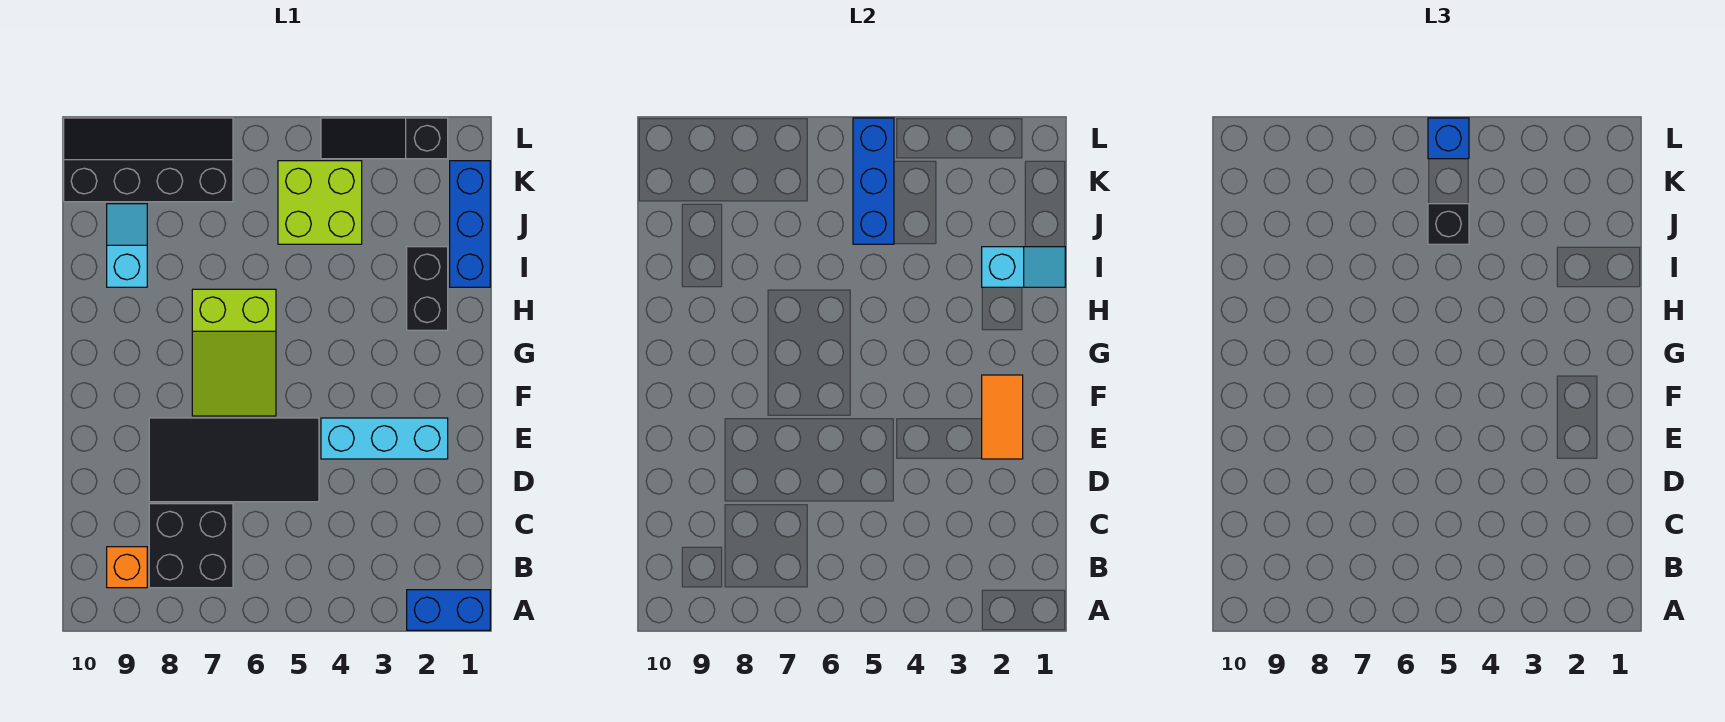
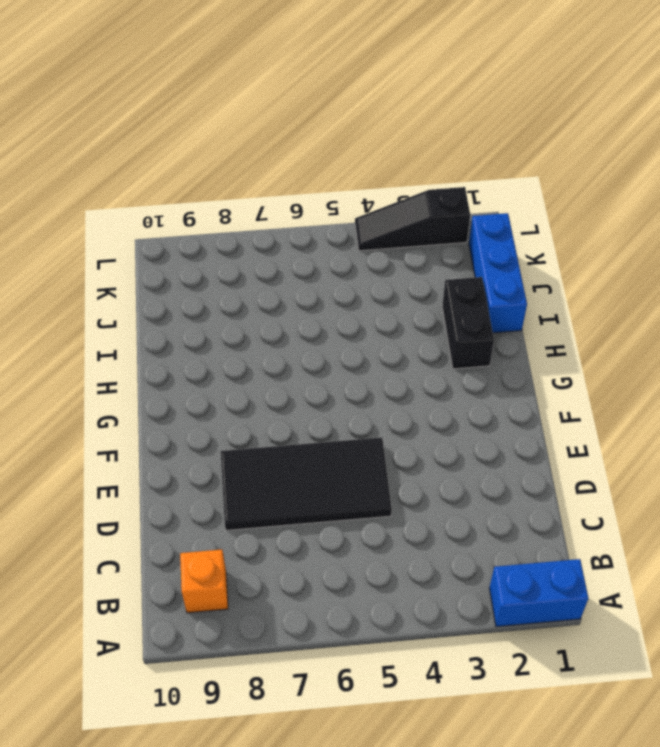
none -> black 2x2 brick [149,504,233,588]
none -> cyan 1x3 brick [321,418,448,459]
none -> lime 2x3 slope [192,289,276,416]

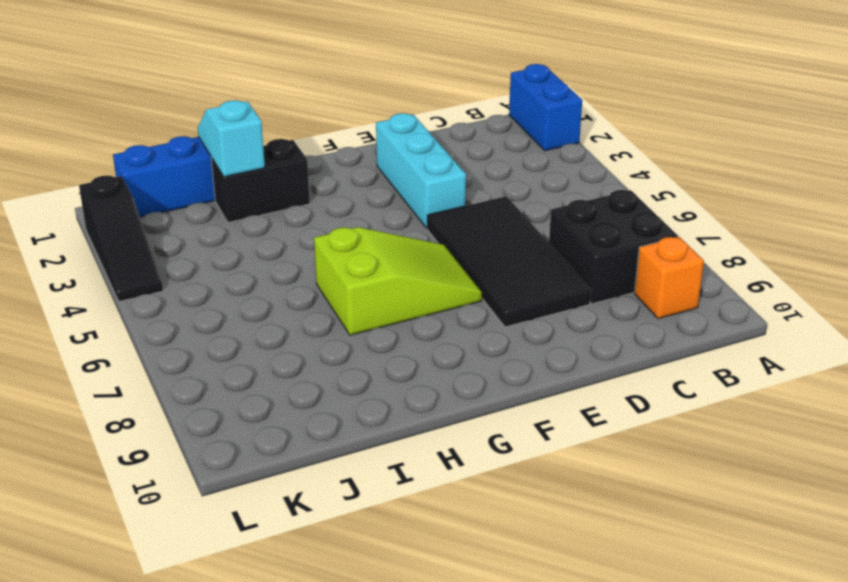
none -> cyan 1x2 slope [107,204,147,287]
none -> lime 2x2 brick [278,161,362,244]
none -> black 2x4 slope [64,118,233,202]

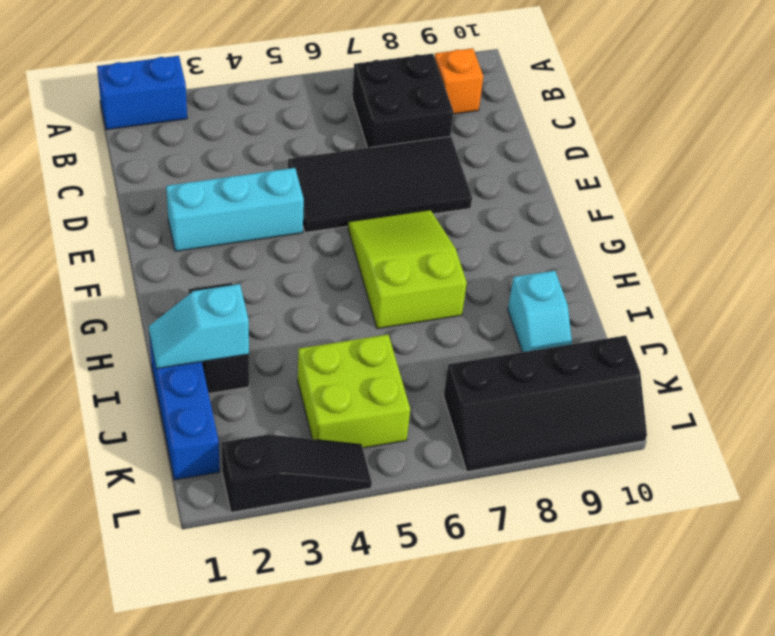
none -> orange 1x2 tile [982,375,1023,459]
none -> blue 1x3 brick [853,118,894,244]
none -> black 1x1 brick [1428,204,1469,244]

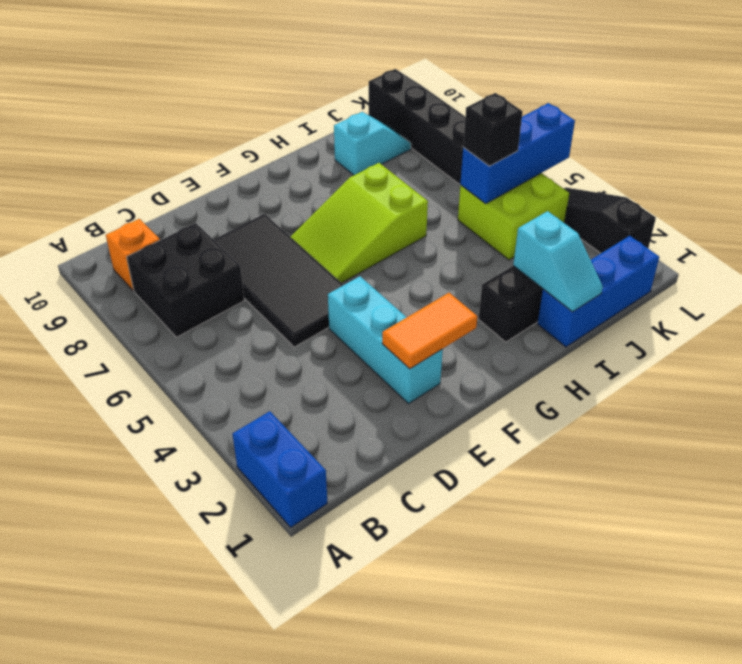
none -> blue 1x1 brick [1428,118,1469,159]

